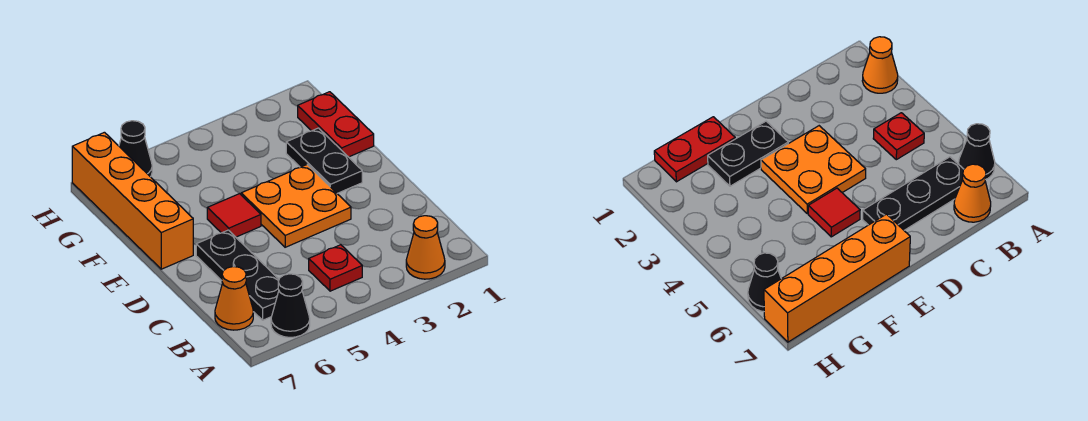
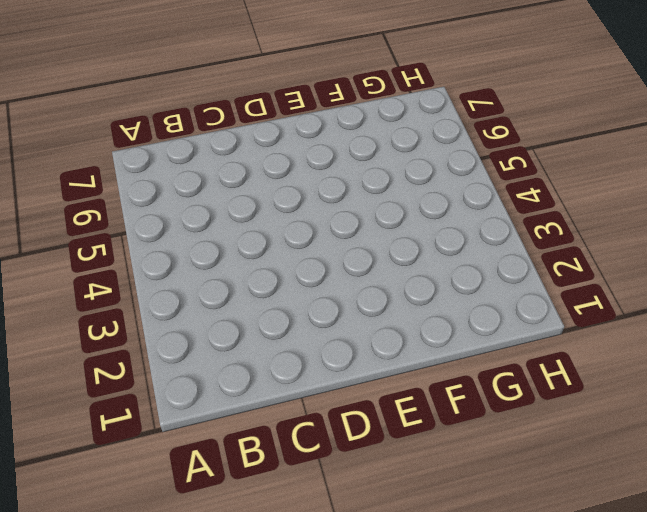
none -> orange 1x1 cone [406,216,445,279]
none -> black 1x1 cone [271,274,310,337]

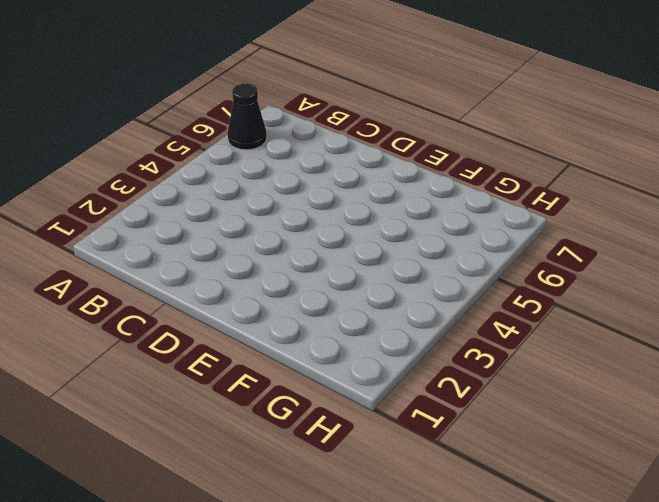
none -> orange 1x1 cone [406,216,445,279]
none -> red 1x1 plate [309,245,362,291]

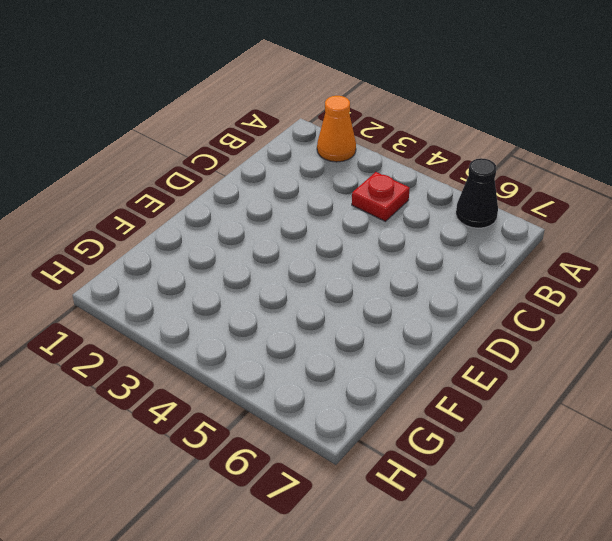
none -> black 1x3 plate [196,230,279,320]
none -> orange 1x1 cone [215,267,253,330]

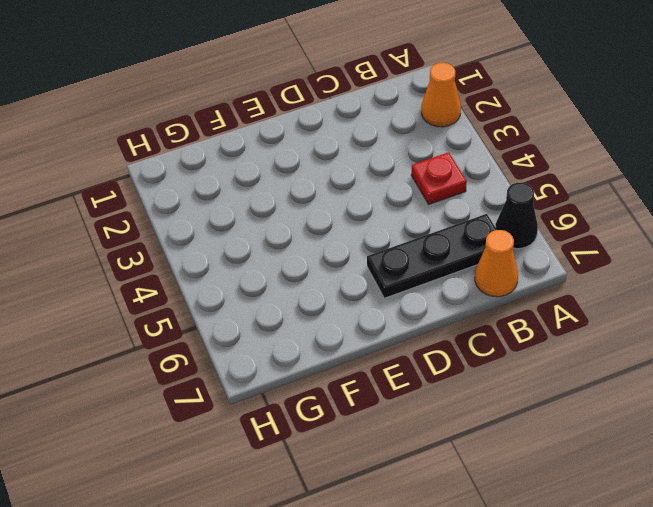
none -> orange 2x2 plate [241,165,351,247]
none -> black 1x2 plate [286,128,362,193]

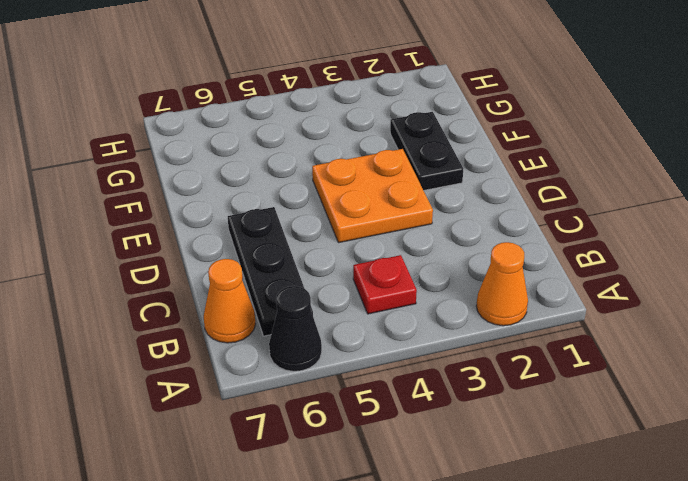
none -> red 1x1 tile [207,194,261,237]
none -> orange 1x4 brick [72,132,193,269]

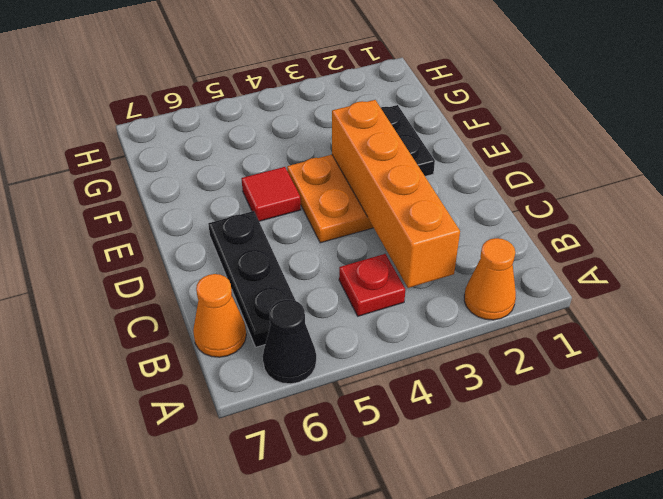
orange 1x4 brick [332,100,460,288] -> orange 1x4 brick moved to [72,132,193,269]
none -> red 1x2 plate [298,92,374,157]
none -> black 1x1 cone [119,121,152,177]

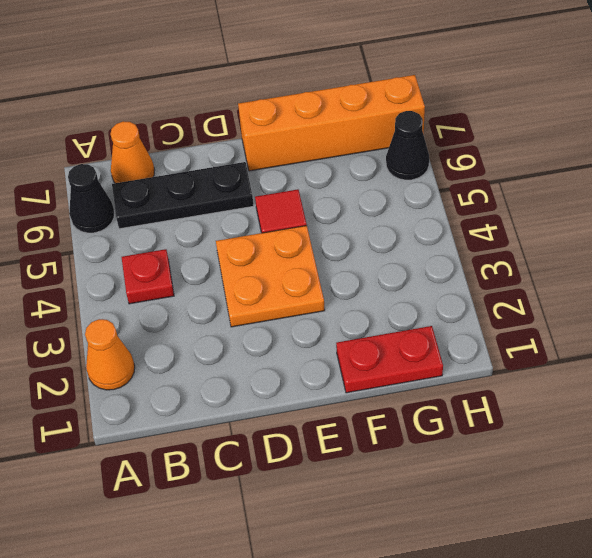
none -> black 1x2 plate [286,128,362,193]

